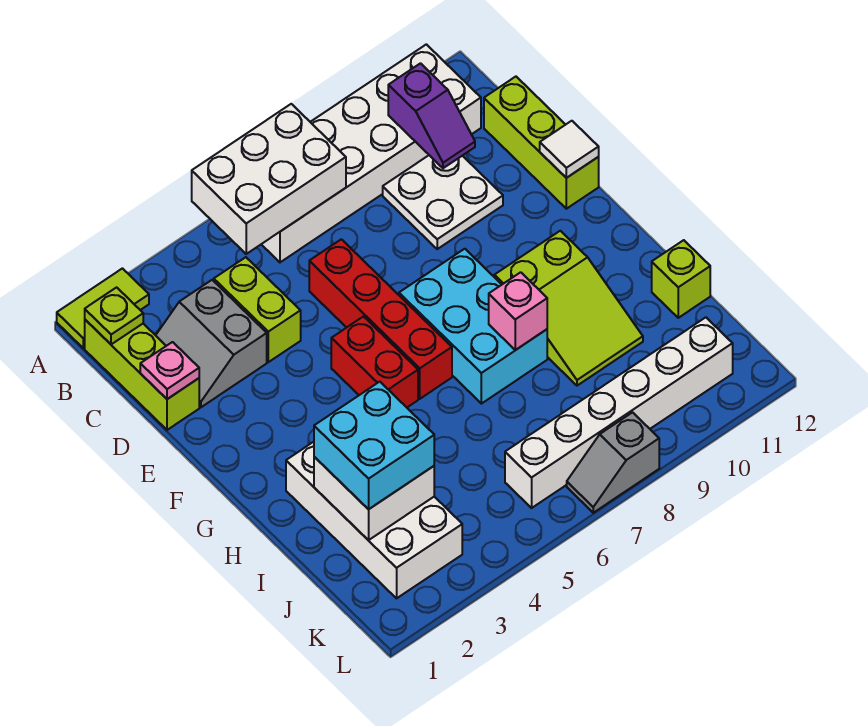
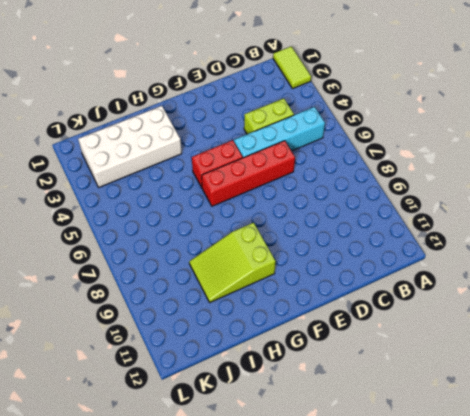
cyan 1x4 brick [234,107,325,158] -> none
none -> white 2x6 brick [261,44,481,262]
none -> lime 1x3 brick [85,320,199,430]
none -> grey 2x2 slope [156,280,267,407]

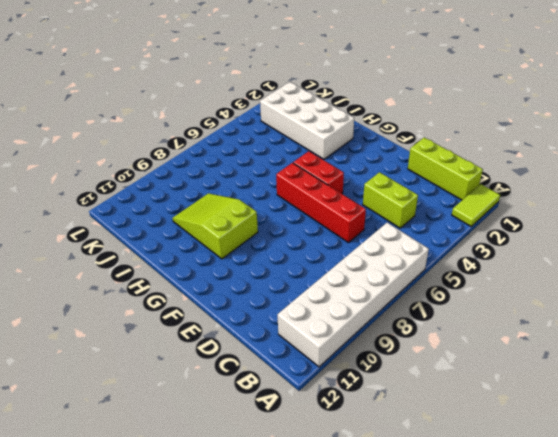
none -> grey 2x2 slope [156,280,267,407]
none -> white 2x2 plate [383,155,503,249]
none -> lime 1x3 brick [484,77,599,209]

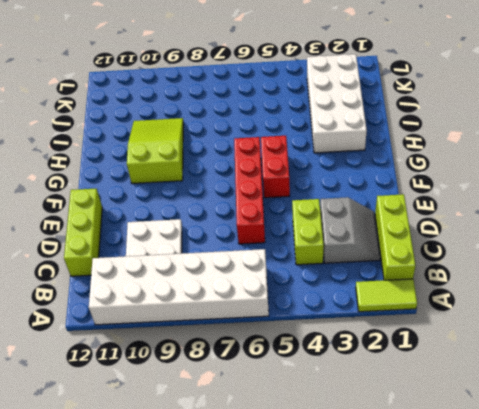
none -> cyan 2x3 brick [399,249,547,404]
none -> lime 1x1 brick [652,240,710,318]
none -> white 1x6 brick [505,317,733,508]

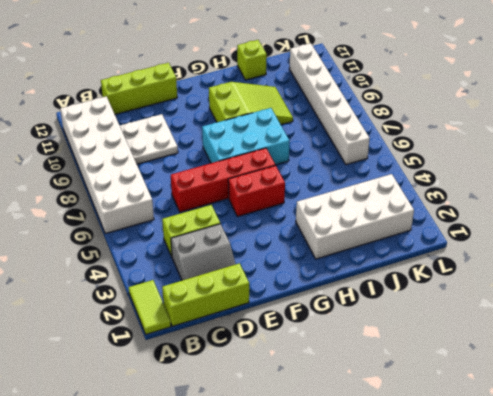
none -> grey 1x2 slope [567,412,659,513]
none -> white 2x3 brick [192,104,346,254]
none -> lime 1x1 plate [85,287,143,344]

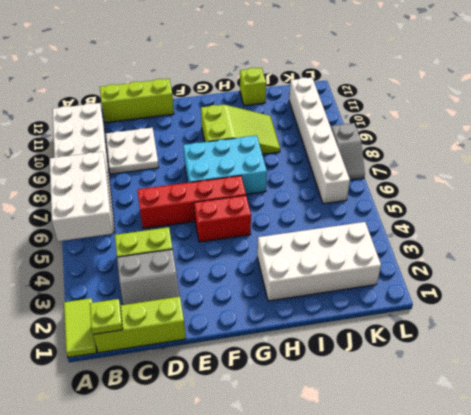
none -> purple 1x2 slope [388,63,475,168]
none -> pink 1x1 plate [140,342,199,399]
none -> white 1x1 tile [540,121,599,178]

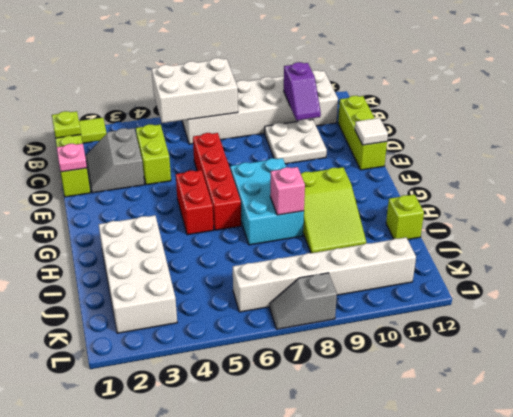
none -> white 2x2 brick [314,457,434,540]
none -> cyan 2x2 brick [314,382,434,509]

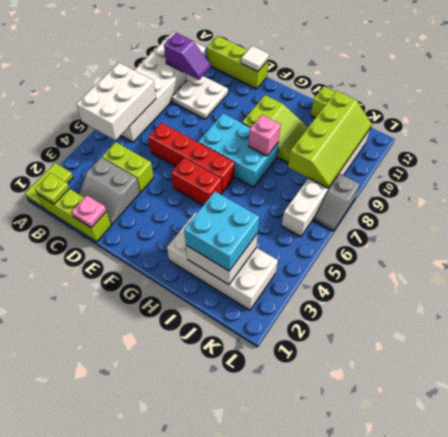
lime 2x4 slope [288,91,372,188] -> none

